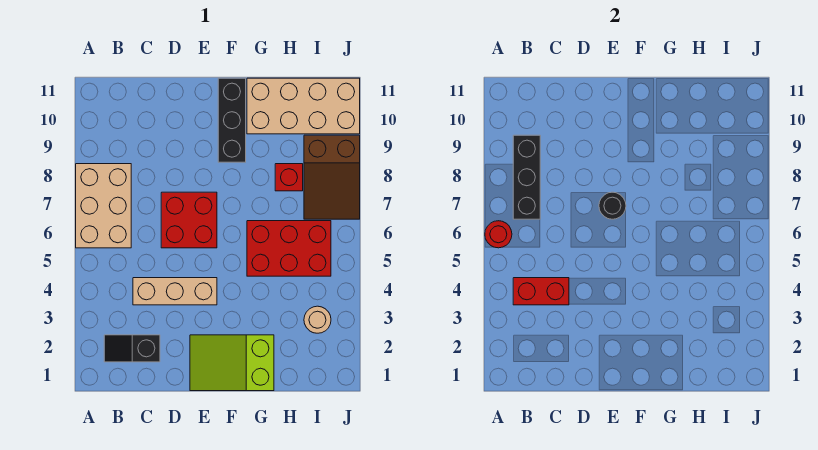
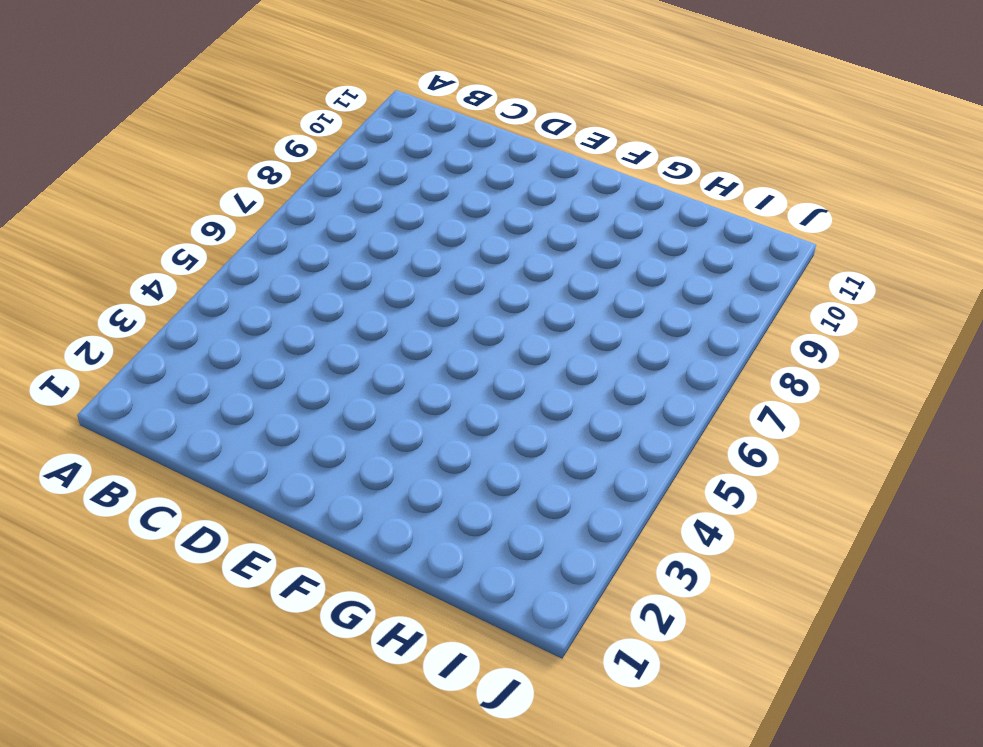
none -> tan 2x3 brick [76,164,131,248]
none -> black 1x2 slope [104,335,160,362]
none -> tan 1x3 brick [133,278,217,305]

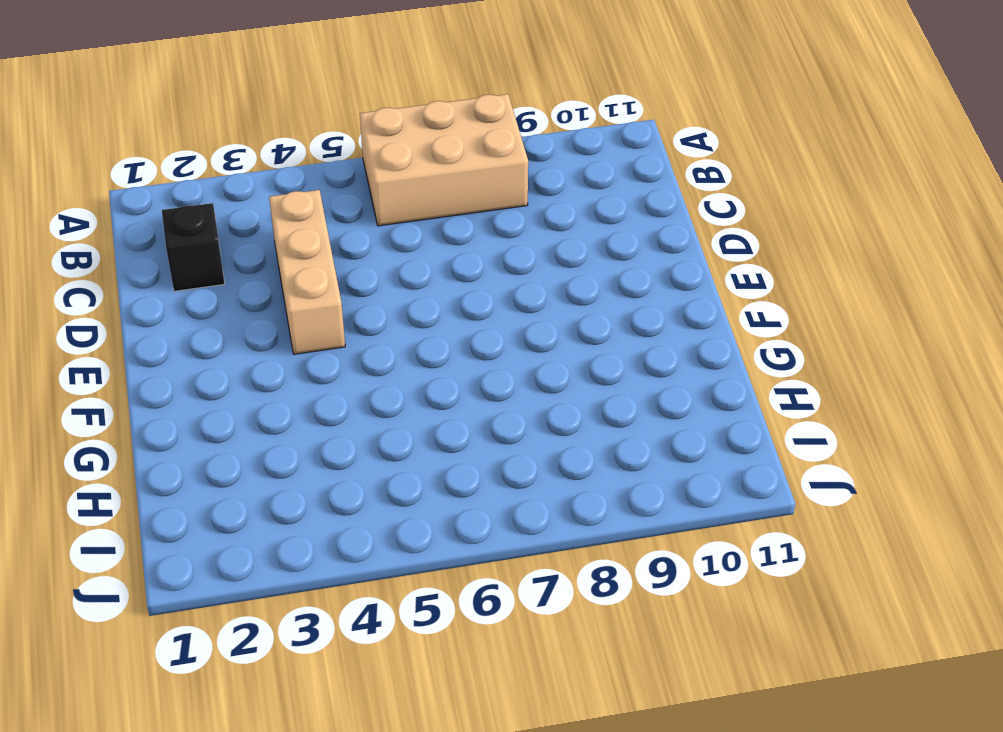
none -> red 2x2 brick [161,192,217,248]
none -> lime 2x3 slope [190,335,274,391]
none -> black 1x3 brick [218,78,246,162]

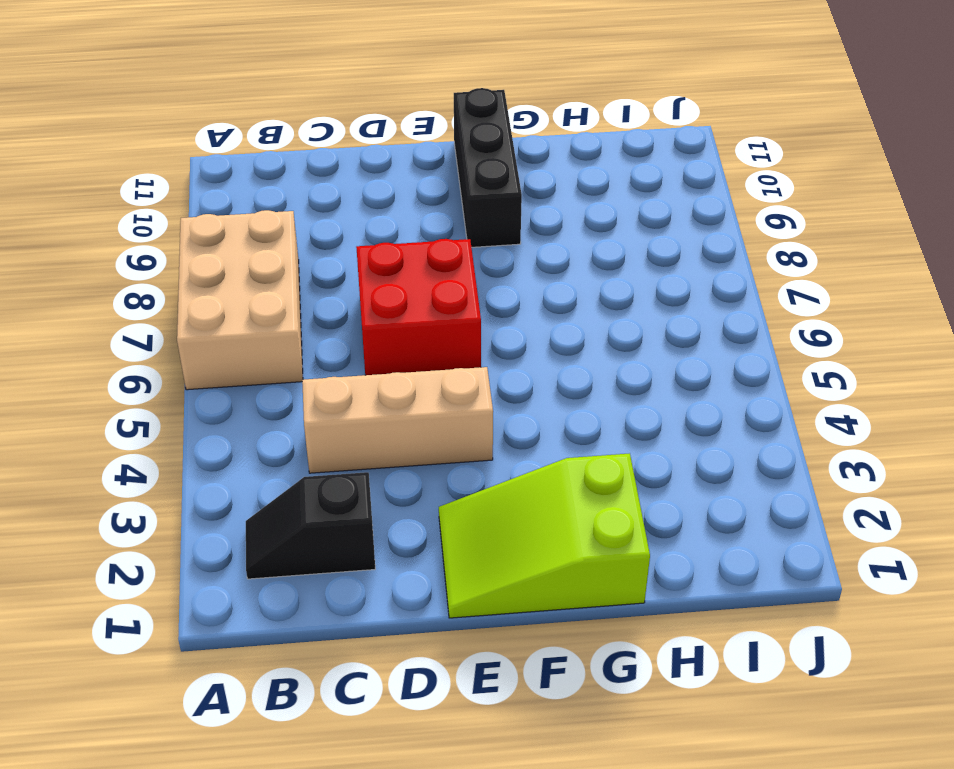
none -> red 2x3 brick [247,221,331,276]
none -> tan 2x4 brick [247,78,360,134]
none -> red 1x1 brick [275,164,303,191]

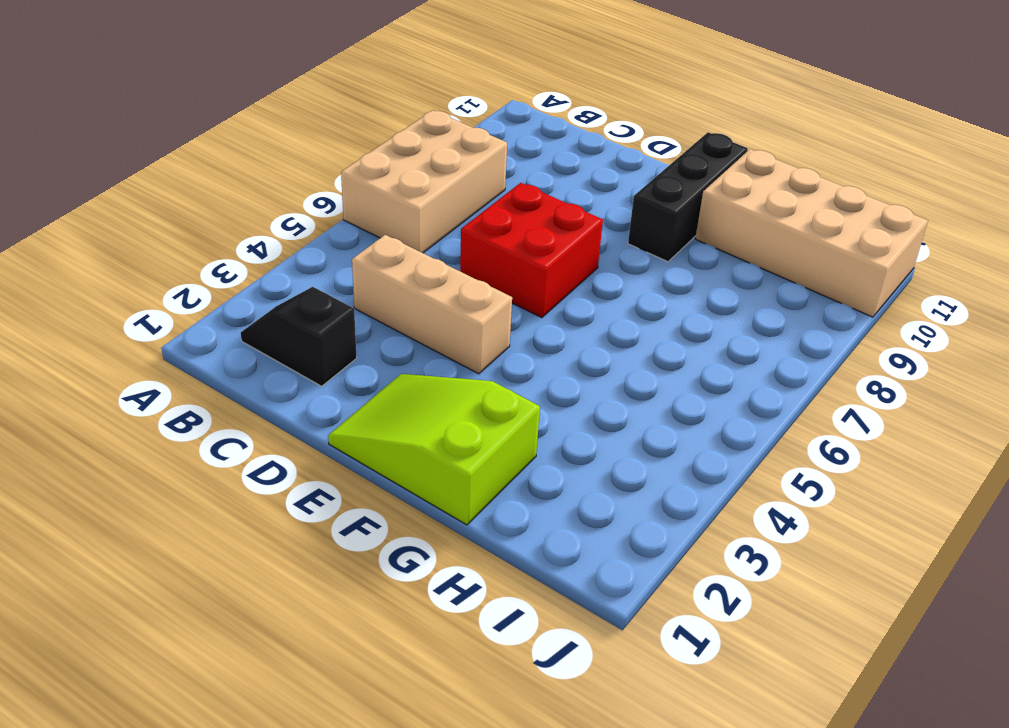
none -> red 2x3 brick [247,221,331,276]
none -> red 1x1 brick [275,164,303,191]
none -> tan 1x1 round brick [304,306,331,333]

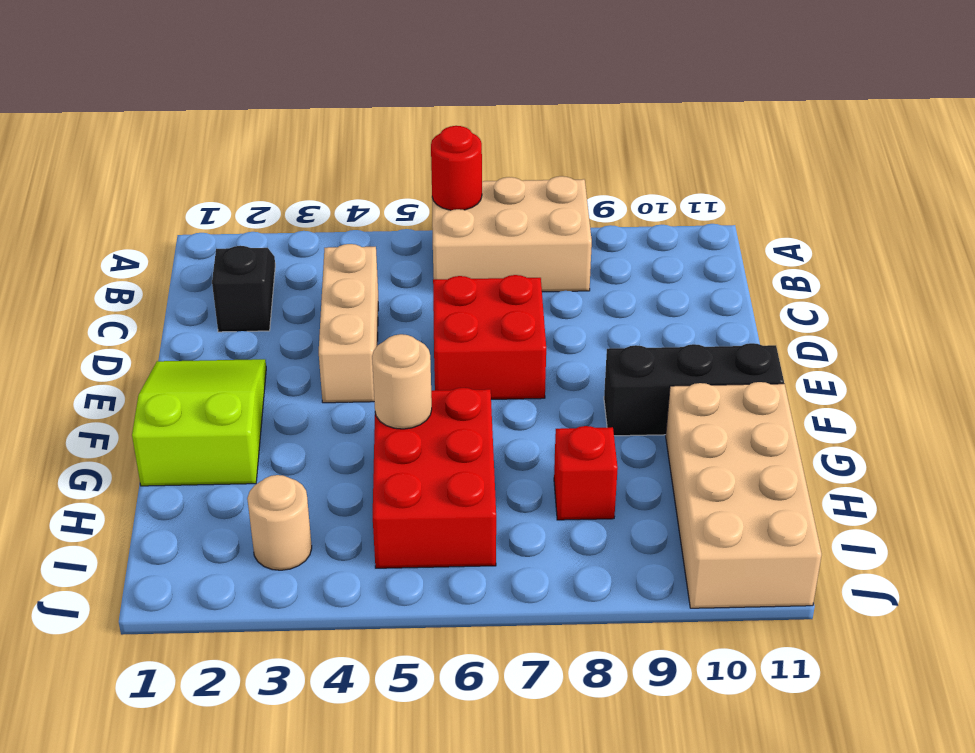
tan 1x1 round brick [372,334,432,429] -> none
none -> brown 2x3 slope [304,135,360,219]
none -> red 1x2 brick [513,278,569,305]
none -> black 1x3 brick [513,135,540,219]

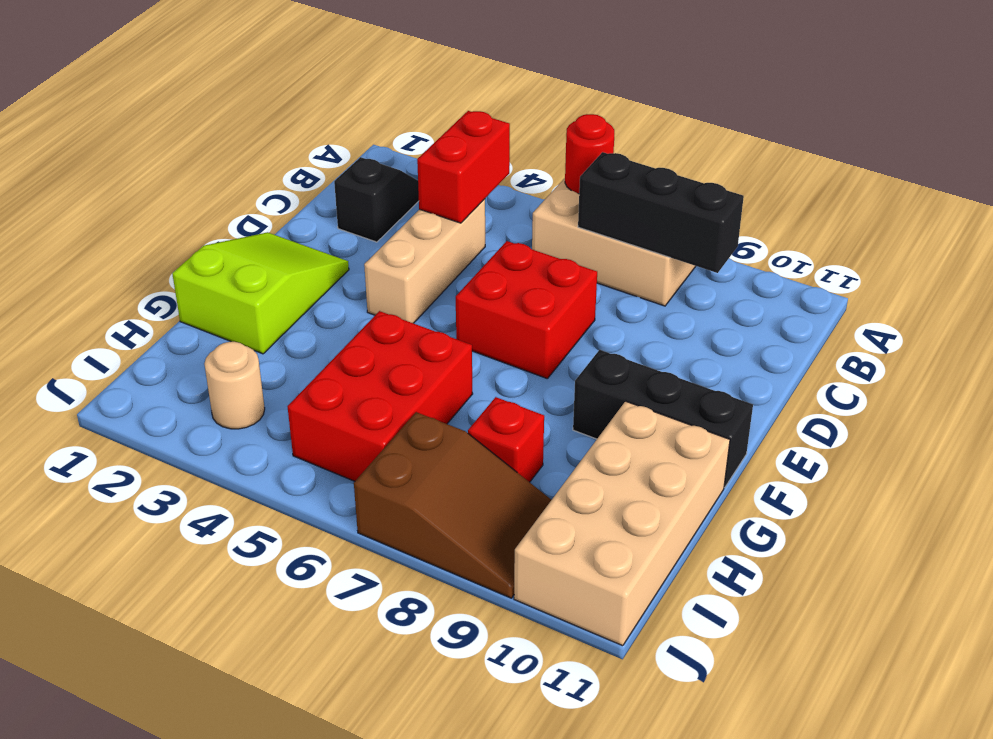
brown 2x3 slope [354,412,551,598] -> brown 2x3 slope turned to [304,135,360,219]
none -> black 1x1 round brick [599,192,626,219]

